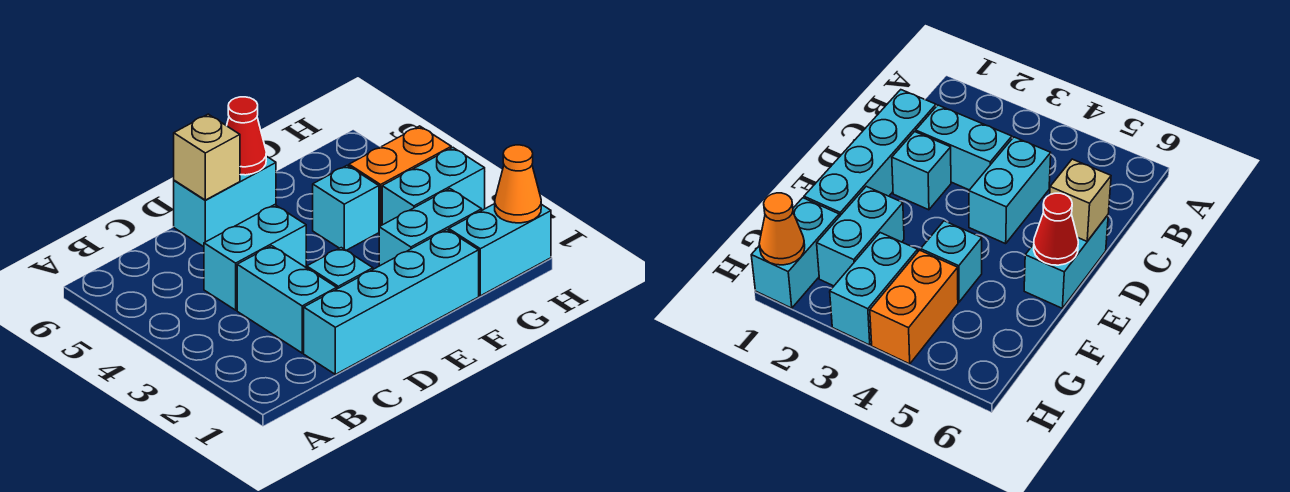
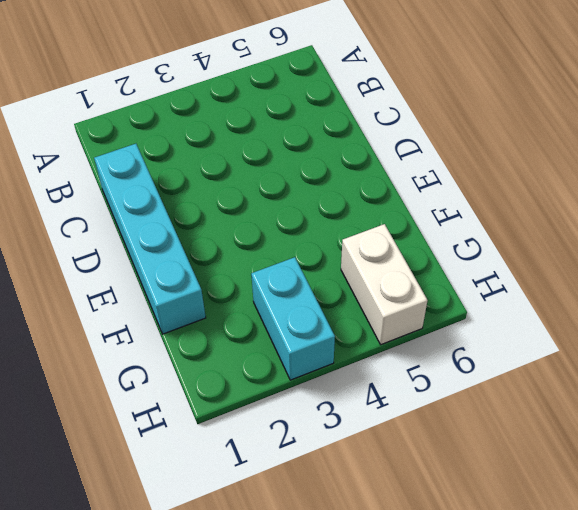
white 1x2 brick [341,224,428,345] -> none
none -> cyan 1x2 brick [237,246,337,353]
none -> cyan 1x2 brick [204,205,306,310]
none -> cyan 1x1 brick [307,248,373,289]

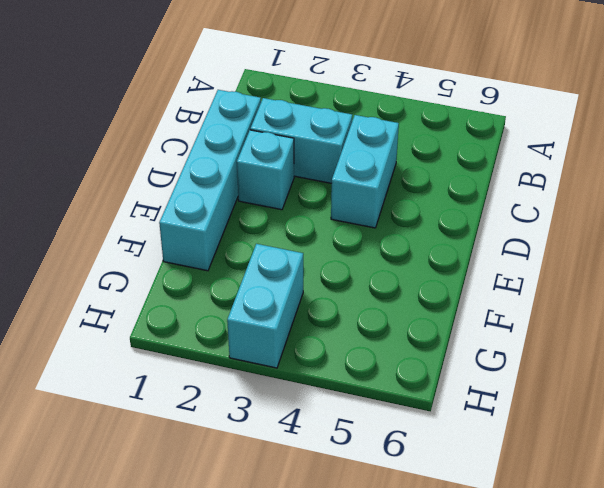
none -> cyan 1x2 brick [174,156,276,247]
none -> cyan 1x2 brick [379,189,482,266]
none -> cyan 1x1 brick [313,165,379,250]

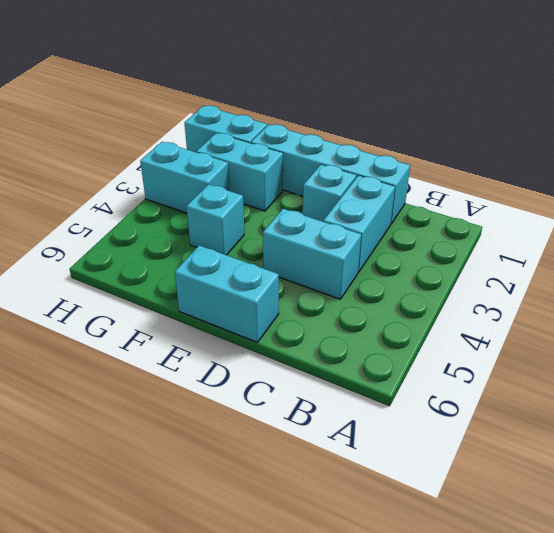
none -> orange 1x2 brick [349,126,451,227]
none -> tan 1x1 brick [174,114,240,200]
none -> red 1x1 cone [227,97,266,175]

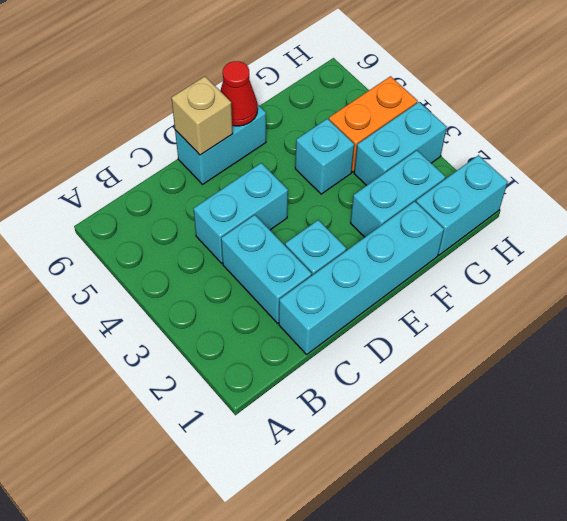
none -> orange 1x1 cone [495,145,541,223]

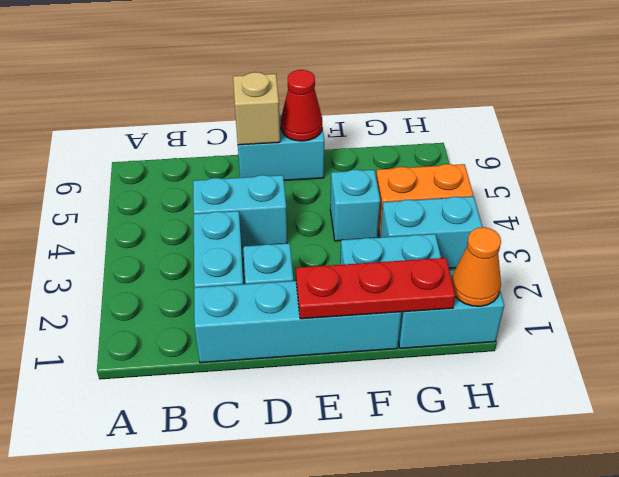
red 1x3 plate [296,258,455,319] -> none

